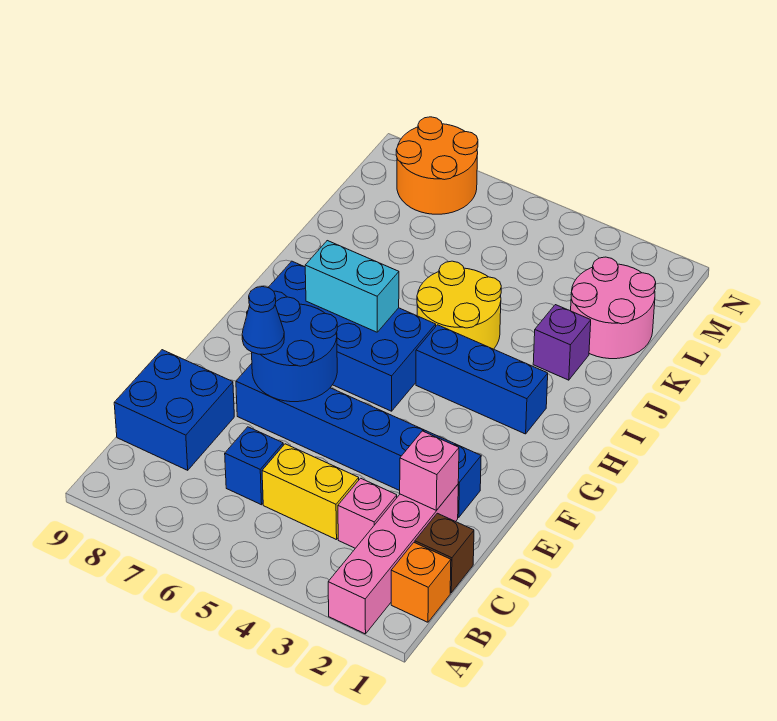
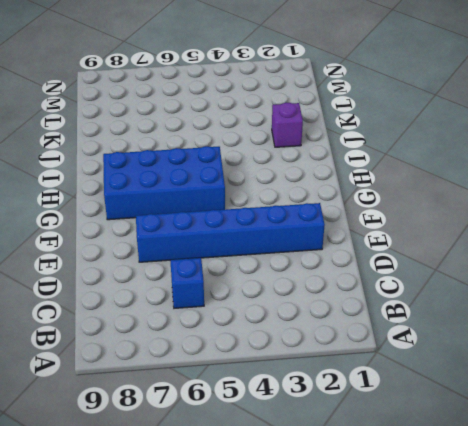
none -> pink 1x4 brick [328,485,458,634]
none -> orange 1x1 brick [391,543,451,622]
none -> brown 1x1 brick [415,513,474,593]

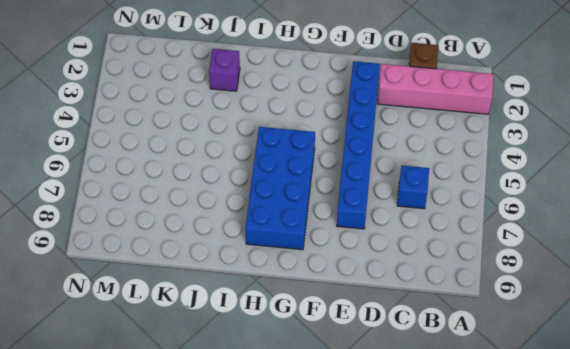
none -> orange 1x1 brick [391,543,451,622]
none -> pink 1x1 brick [338,478,397,548]
none -> yellow 1x2 brick [262,444,359,540]

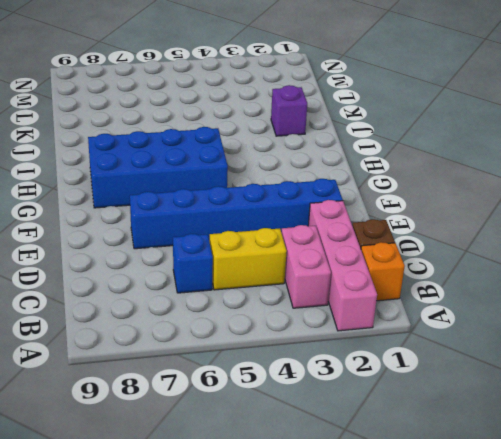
pink 1x2 brick [282,225,331,308] -> pink 1x1 brick [338,478,397,548]
none -> blue 2x2 brick [114,350,234,470]
none -> blue 1x3 brick [416,325,548,434]
none -> yellow 2x2 round brick [417,261,501,349]

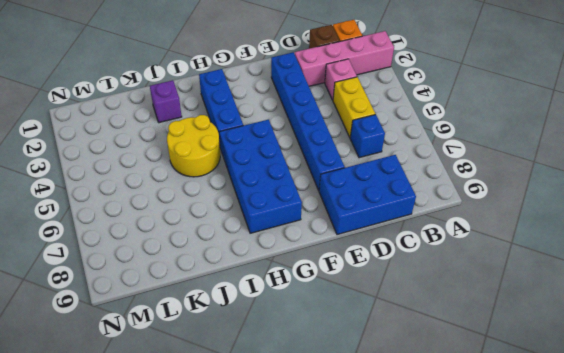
blue 2x3 brick [319,155,416,235] -> blue 2x2 brick [114,350,234,470]
none -> pink 2x2 round brick [571,257,656,359]
none -> orange 2x2 round brick [396,117,478,214]
none -> pink 1x1 brick [400,431,459,510]

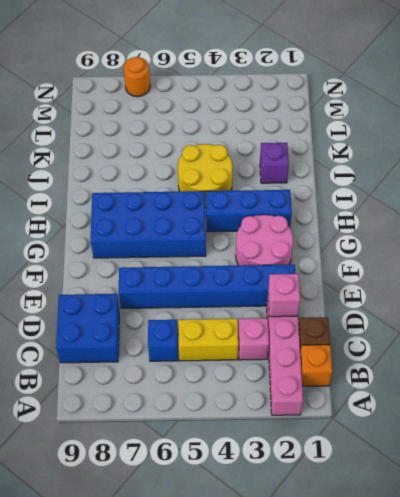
pink 2x2 round brick [236,215,293,266] -> pink 2x2 round brick moved to [571,257,656,359]
orange 1x1 round brick [123,57,150,97] -> orange 2x2 round brick [396,117,478,214]
none -> blue 2x2 round brick [252,297,337,402]
none -> cyan 1x2 brick [305,241,399,332]
none -> blue 1x1 cone [242,287,284,355]

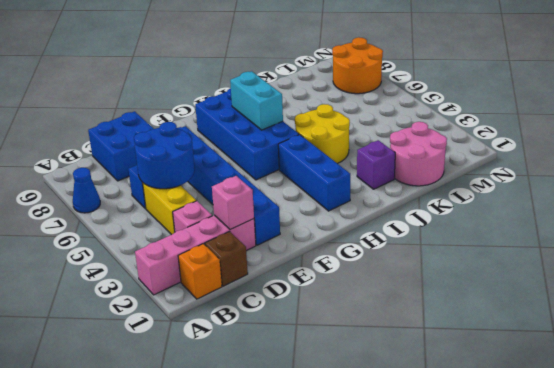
blue 1x1 cone [73,168,100,213] -> blue 1x1 cone moved to [242,287,284,355]
blue 2x2 round brick [134,122,195,189] -> blue 2x2 round brick moved to [252,297,337,402]

